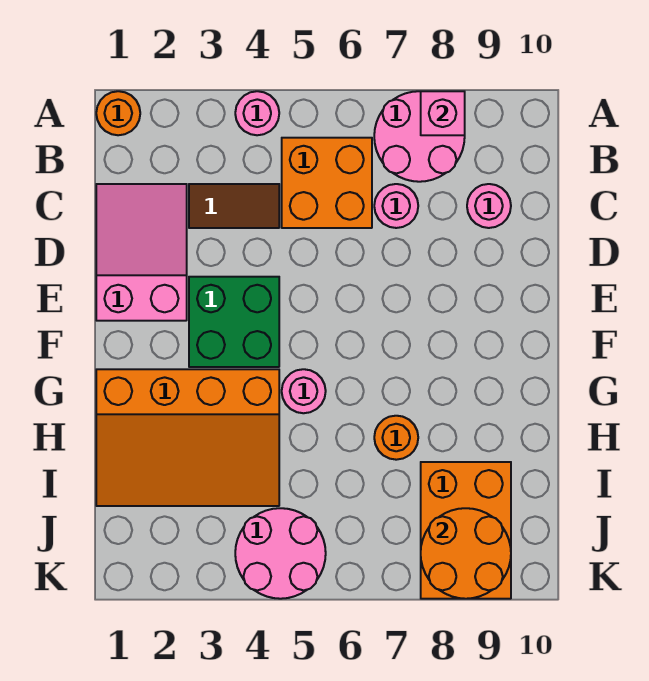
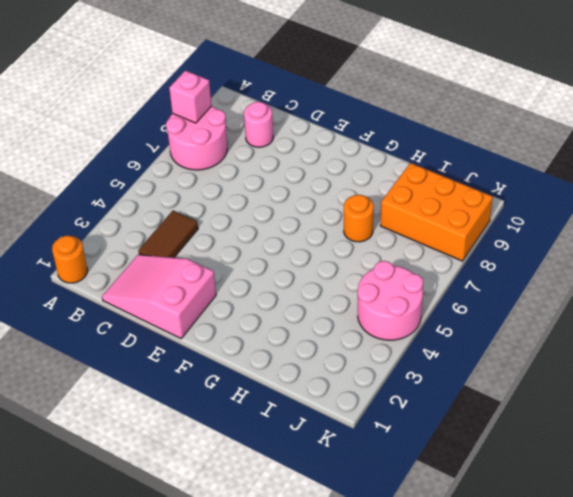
none -> pink 1x1 round brick [235,91,279,135]
none -> orange 2x2 brick [282,138,372,228]
none -> pink 1x1 round brick [374,184,418,228]

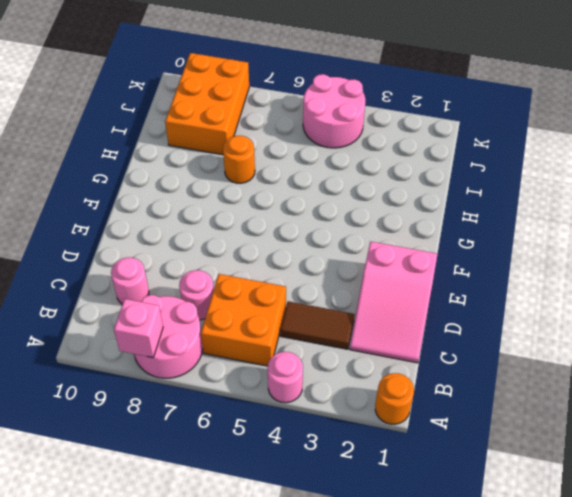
none -> green 2x2 brick [189,277,279,367]
none -> orange 3x4 slope [96,369,279,506]
none -> pink 1x1 round brick [282,369,326,413]

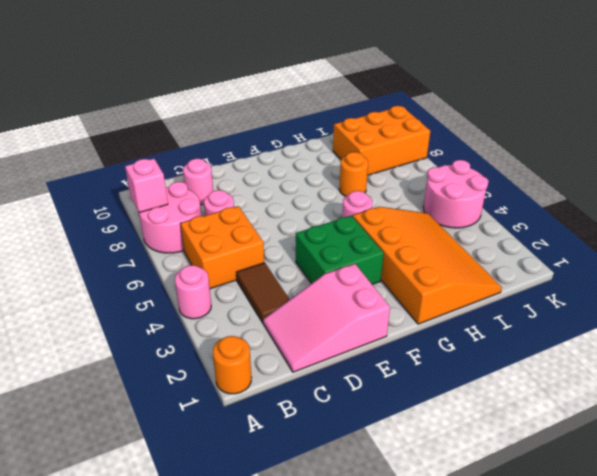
none -> orange 2x2 round brick [421,508,511,599]

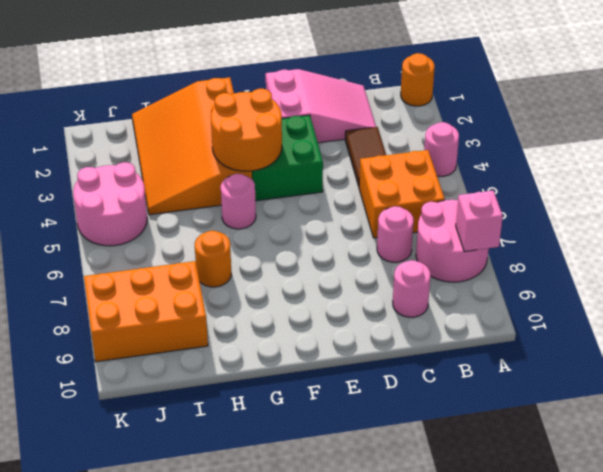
orange 2x2 round brick [211,89,282,171] -> orange 2x2 round brick moved to [421,508,511,599]

